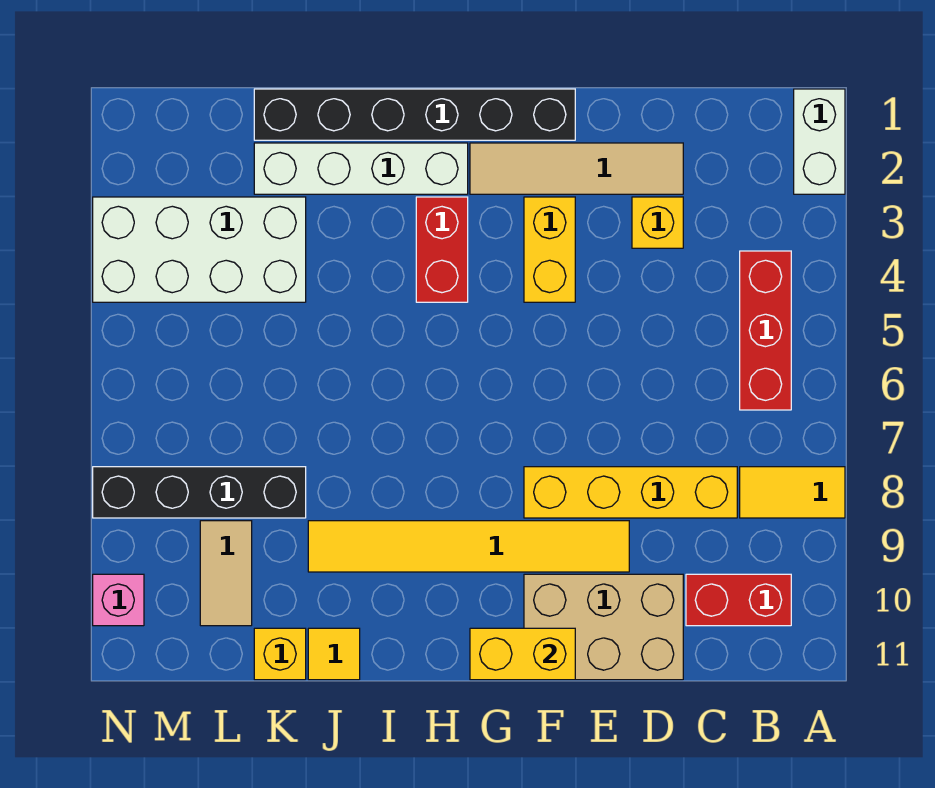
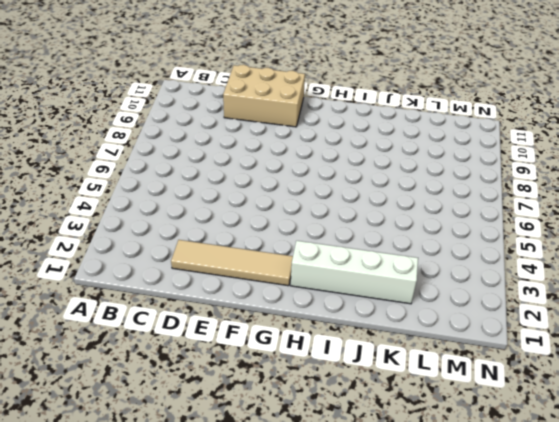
none -> white 1x2 brick [794,89,845,194]
none -> yellow 1x2 tile [740,467,845,518]
none -> red 1x3 brick [740,251,791,410]

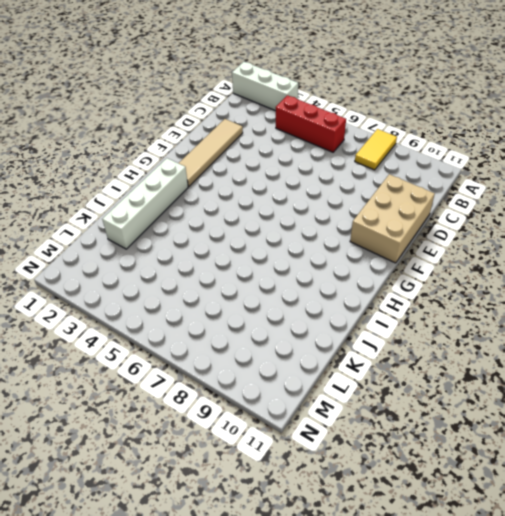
white 1x3 brick [232,62,298,111] -> white 1x2 brick [794,89,845,194]
none -> red 1x2 brick [686,574,791,626]
none -> yellow 1x4 brick [524,467,737,518]
none -> yellow 1x1 brick [632,197,683,248]

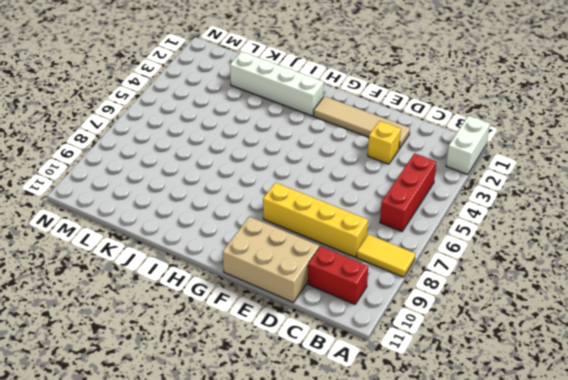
none -> yellow 1x6 tile [308,521,629,572]
none -> black 1x6 brick [254,89,575,140]
none -> yellow 1x2 brick [524,197,575,302]

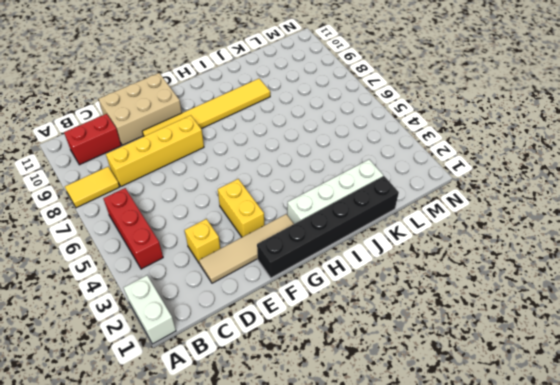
none -> red 1x2 brick [416,197,468,302]
none -> yellow 1x1 tile [308,628,360,680]
none -> white 2x4 brick [93,197,306,302]

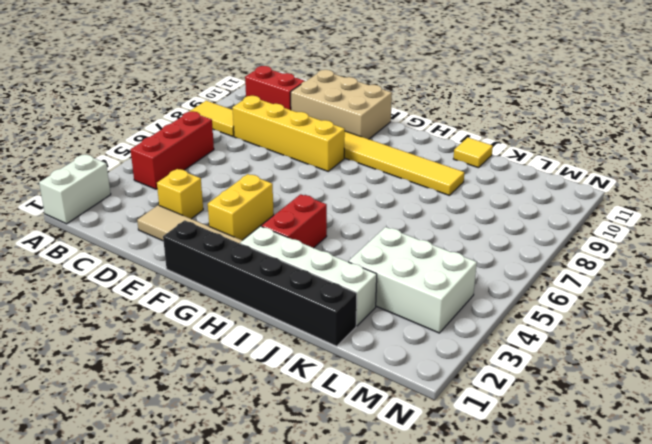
white 2x3 brick [348,227,477,333] -> white 2x4 brick [93,197,306,302]
none -> black 1x4 brick [93,467,306,518]
none -> yellow 1x1 brick [254,628,306,680]
none -> tan 1x2 tile [200,521,252,626]

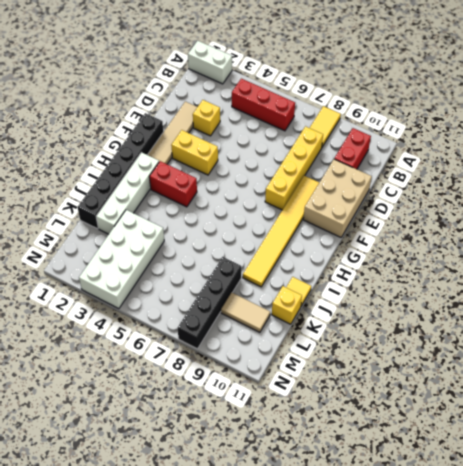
none -> pink 1x1 brick [93,574,144,626]
none -> yellow 1x2 brick [470,628,575,680]

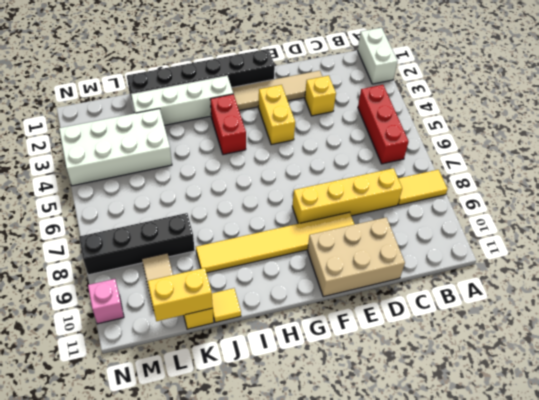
yellow 1x2 brick [148,268,213,321] -> yellow 1x2 brick moved to [470,628,575,680]
none -> red 1x2 brick [686,574,791,626]

